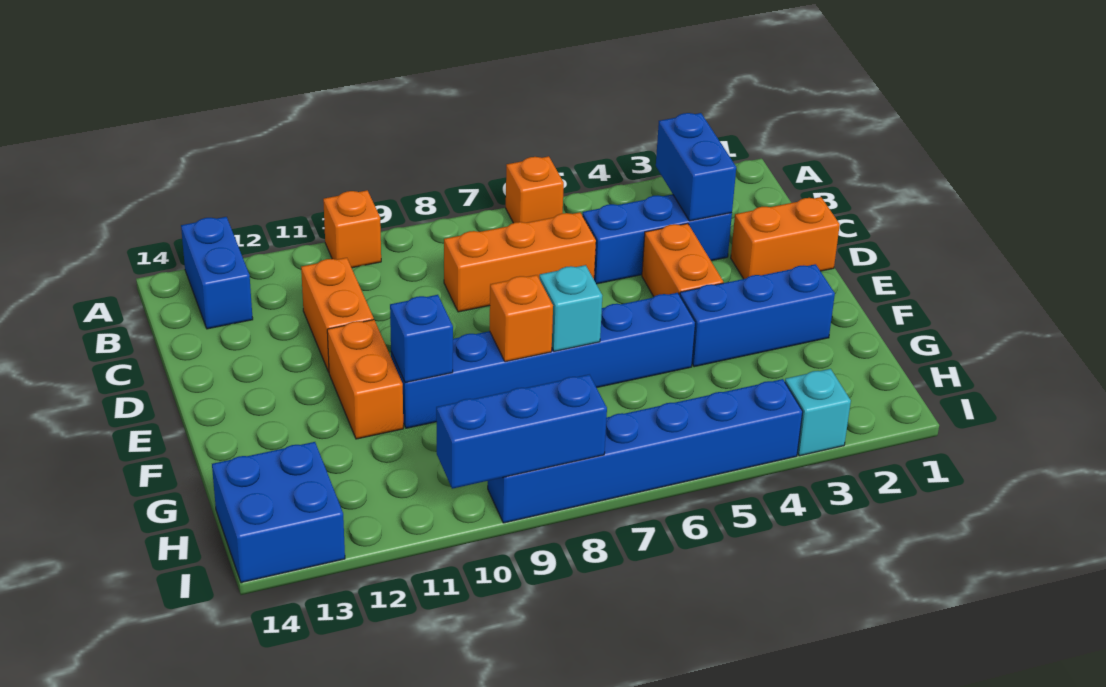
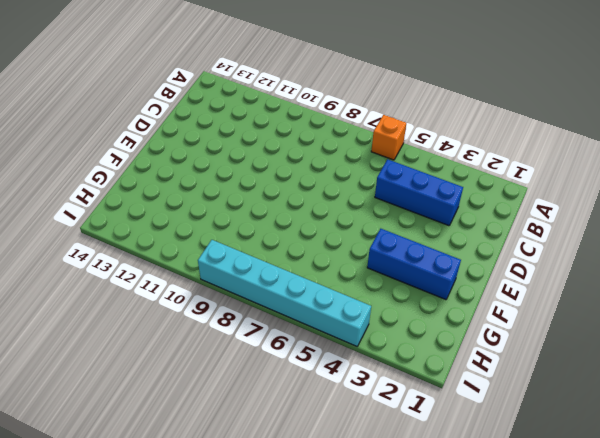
cyan 1x6 brick [198,240,371,346] -> blue 1x6 brick [488,379,803,523]
none -> orange 1x1 brick [323,190,381,268]
none -> blue 1x2 brick [181,217,253,329]
none -> orange 1x3 brick [444,212,596,312]

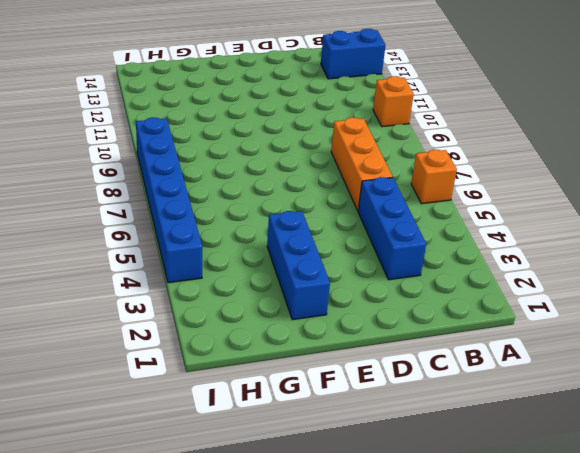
none -> orange 1x2 brick [301,258,374,372]
none -> orange 1x2 brick [731,197,840,279]
none -> orange 1x2 brick [642,223,723,297]

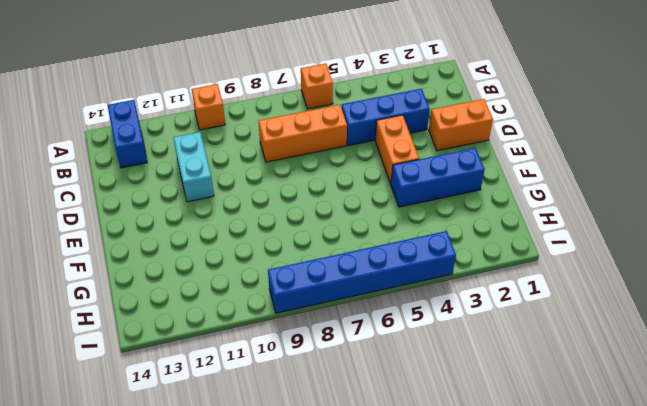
cyan 1x2 brick [173,132,214,202] -> orange 1x2 brick [301,258,374,372]
none -> orange 1x2 brick [327,320,403,439]
none -> blue 1x6 brick [391,293,695,428]
none -> blue 2x2 brick [212,442,345,583]

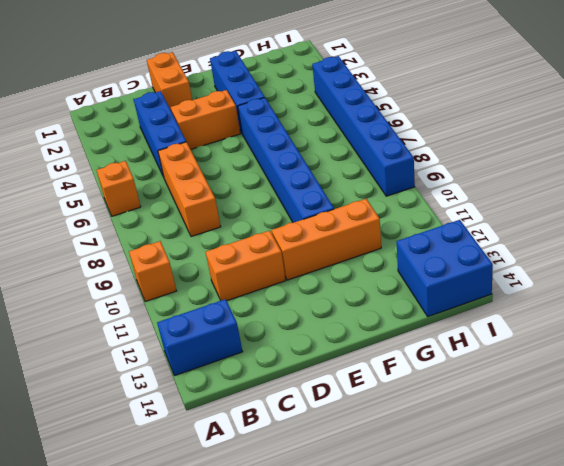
orange 1x3 brick [272,199,381,280] -> orange 1x2 brick [327,320,403,439]
none -> cyan 1x1 brick [785,369,851,456]
none -> blue 1x2 brick [656,113,736,221]
none -> cyan 1x1 brick [539,265,602,351]

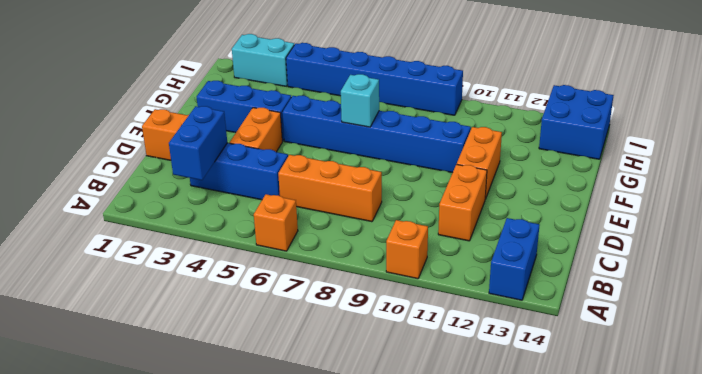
cyan 1x2 brick [232,34,294,86] -> cyan 1x1 brick [785,369,851,456]
none -> orange 1x1 brick [490,275,553,362]
none -> blue 1x1 brick [390,295,453,383]
none -> blue 1x3 brick [436,375,607,489]

